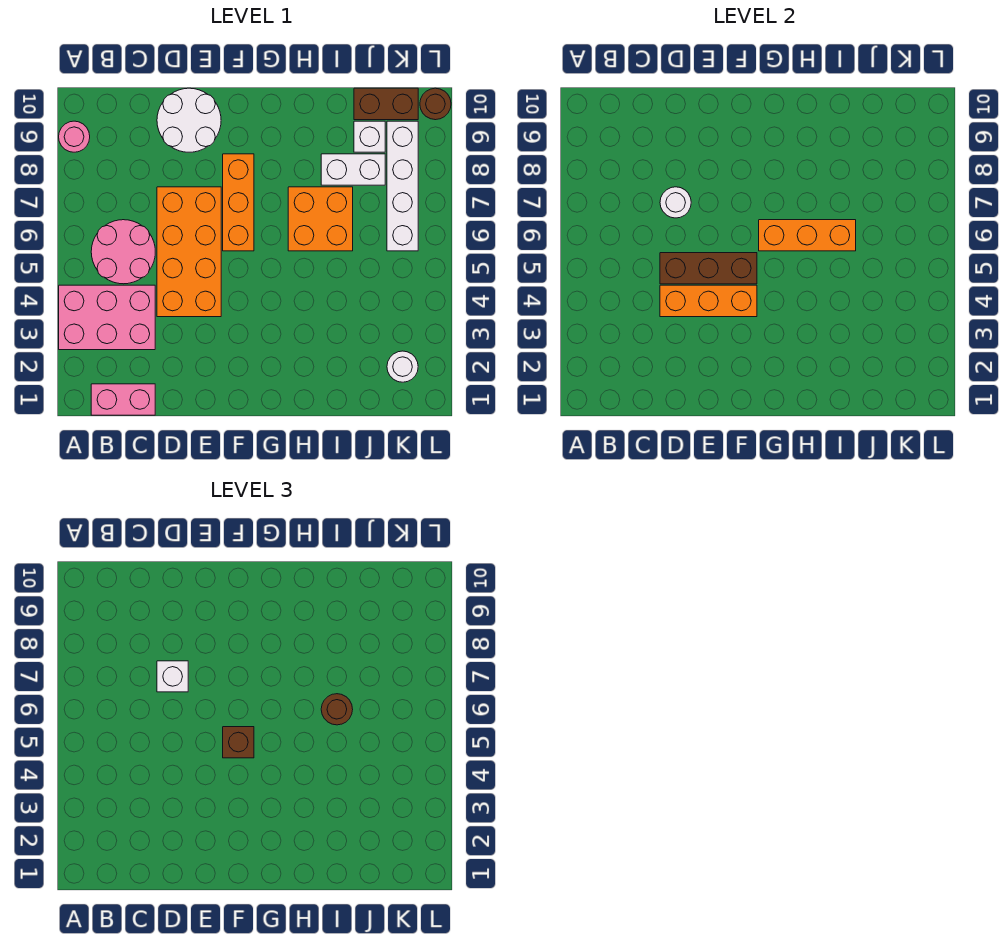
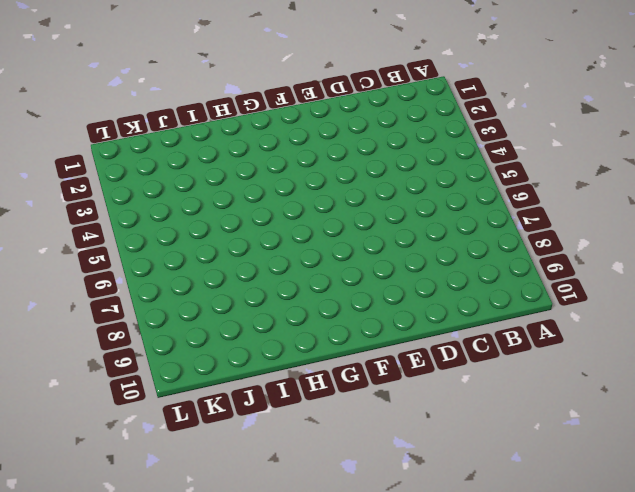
none -> pink 2x3 brick [59,285,155,350]
none -> pink 1x1 round brick [59,121,90,152]
none -> pink 1x2 brick [91,384,155,415]

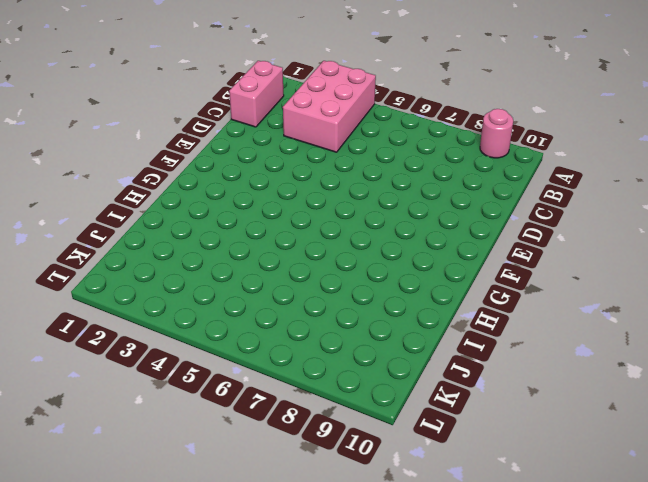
none -> pink 2x2 round brick [91,220,155,284]
none -> orange 2x4 brick [157,187,221,317]
none -> white 2x2 round brick [157,88,221,152]

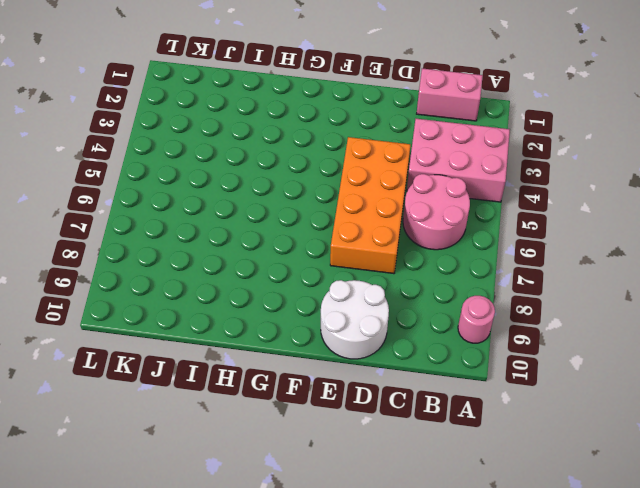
none -> orange 1x3 brick [223,154,254,251]
none -> orange 2x2 brick [288,187,353,251]
none -> white 1x2 brick [321,154,385,185]

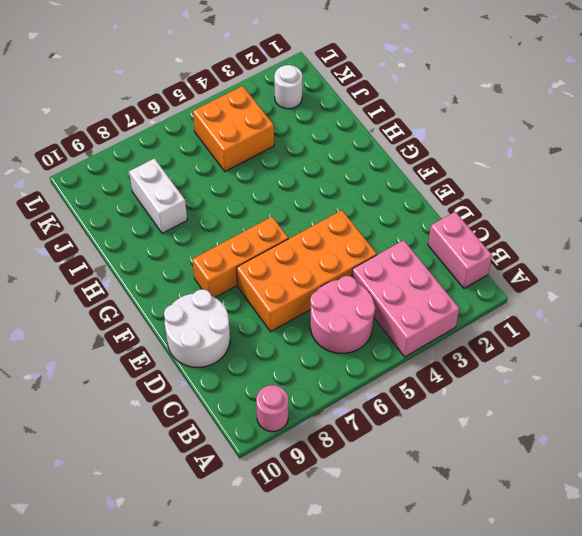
orange 2x2 brick [193,86,274,171] -> orange 2x2 brick moved to [288,187,353,251]
none -> white 1x1 brick [354,121,385,152]
none -> brown 1x2 brick [354,88,418,120]
none -> white 1x4 brick [387,121,418,251]

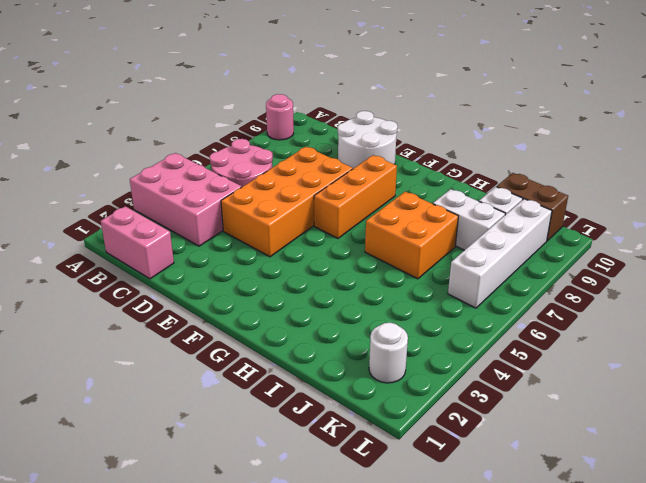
none -> brown 1x1 round brick [420,88,451,120]
none -> orange 1x3 brick [660,285,757,317]
none -> brown 1x3 brick [660,253,757,284]

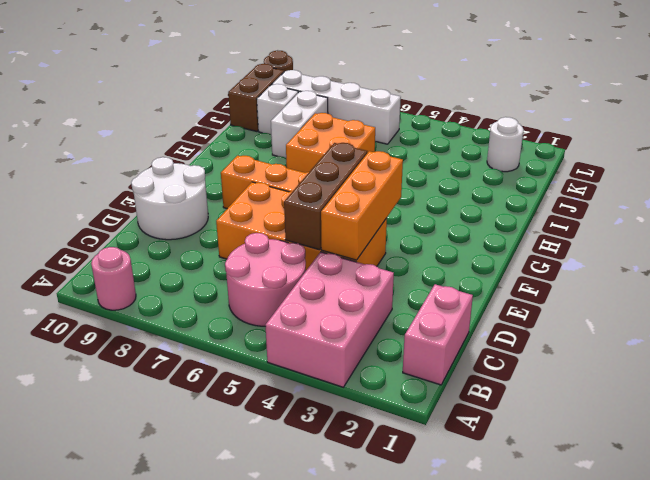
none -> white 1x1 round brick [660,187,691,218]
none -> orange 1x3 brick [759,220,856,251]
none -> white 1x1 brick [157,661,188,692]

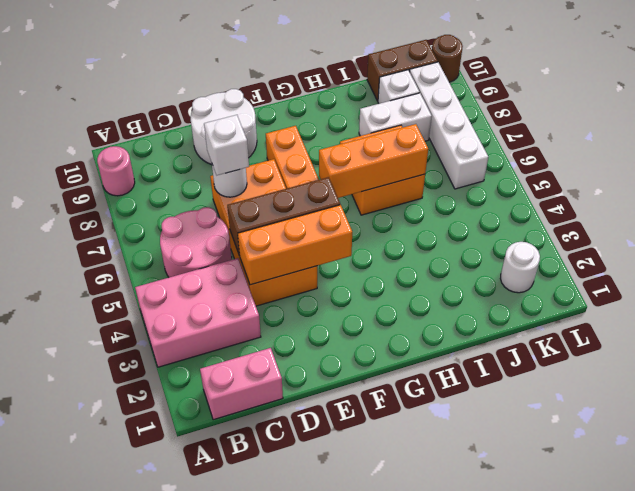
none -> brown 1x1 brick [223,727,254,758]
none -> brown 1x1 round brick [321,694,353,725]

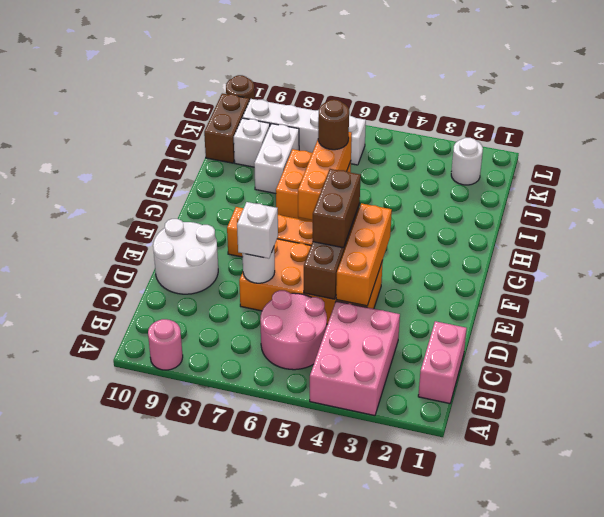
brown 1x2 brick [313,169,361,248] -> brown 1x1 brick [223,727,254,758]

